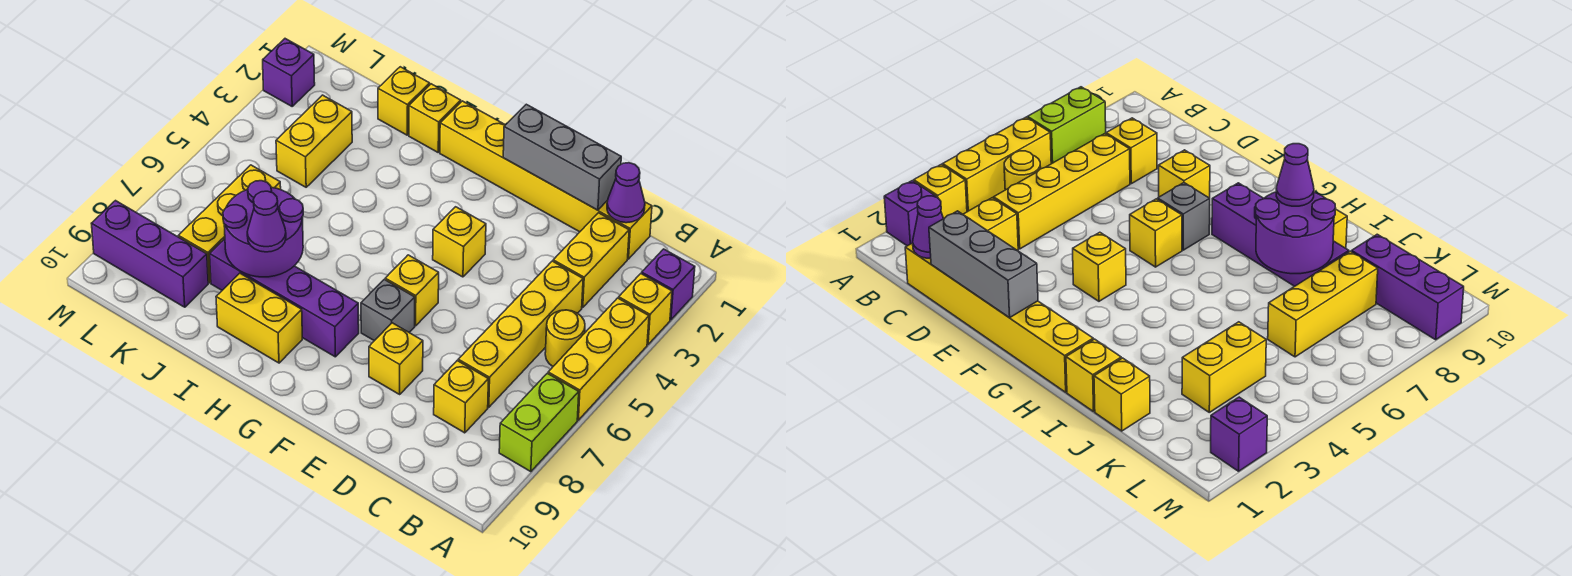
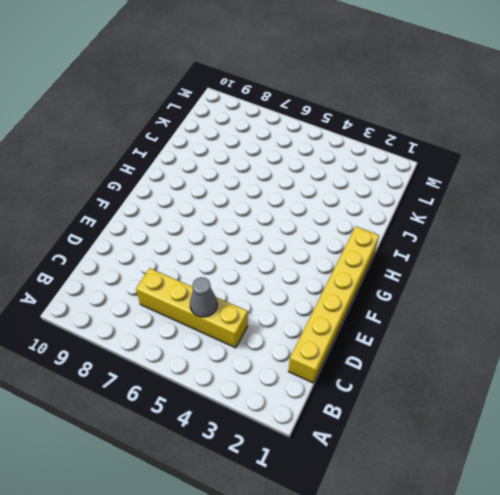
grey 1x1 cone [190,277,217,317] -> none
none -> purple 1x1 brick [642,249,695,320]
none -> yellow 1x1 brick [619,274,672,344]
none -> yellow 1x3 brick [548,298,649,420]

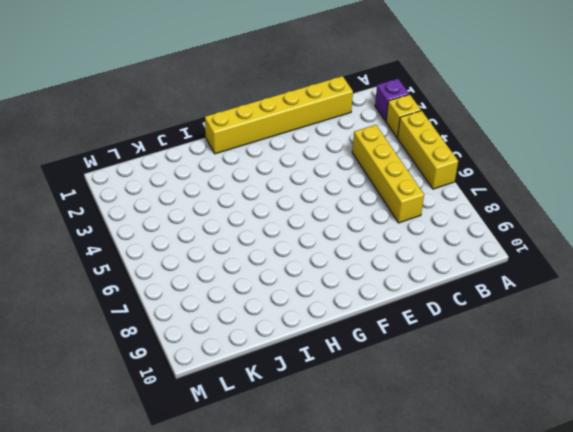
none -> lime 1x2 brick [499,373,579,472]
none -> yellow 1x1 round brick [545,310,585,366]
none -> yellow 1x2 brick [553,213,629,308]

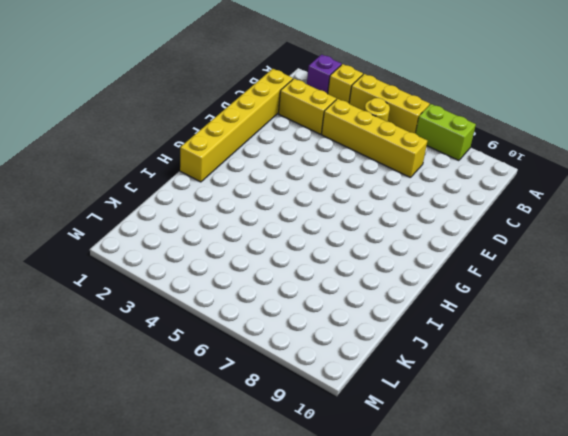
none -> yellow 1x1 brick [434,361,488,433]
none -> yellow 1x1 brick [369,323,423,394]
none -> yellow 1x1 brick [433,207,486,277]

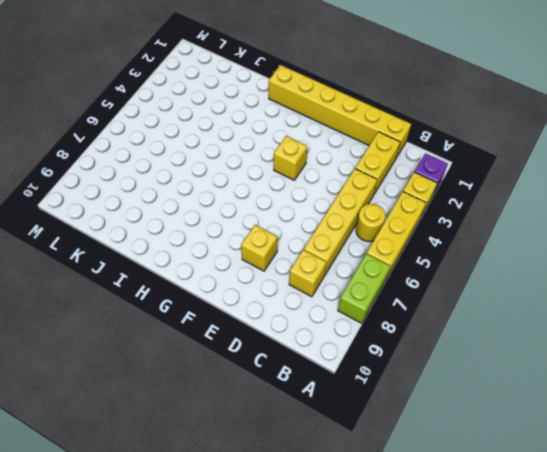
none -> yellow 1x1 brick [385,255,439,326]
none -> grey 1x1 brick [361,280,415,341]
none -> purple 1x4 brick [210,239,359,357]

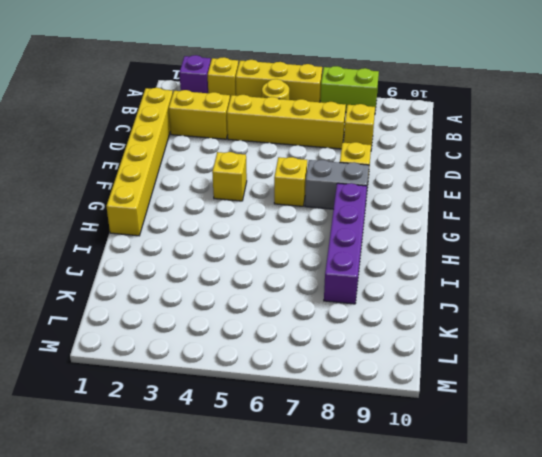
grey 1x2 brick [305,160,369,209] -> grey 1x1 brick [361,280,415,341]
none -> yellow 1x2 brick [216,273,302,363]
none -> yellow 1x1 brick [409,84,461,152]
none -> yellow 1x1 brick [378,67,430,135]

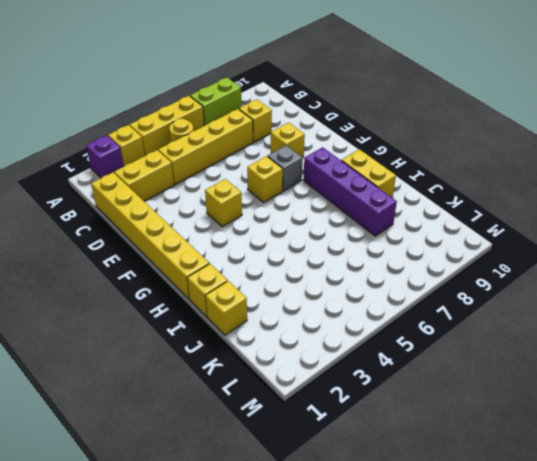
none -> yellow 1x2 brick [276,95,352,187]
none -> yellow 1x3 brick [178,165,281,283]
none -> purple 1x3 brick [91,201,208,307]

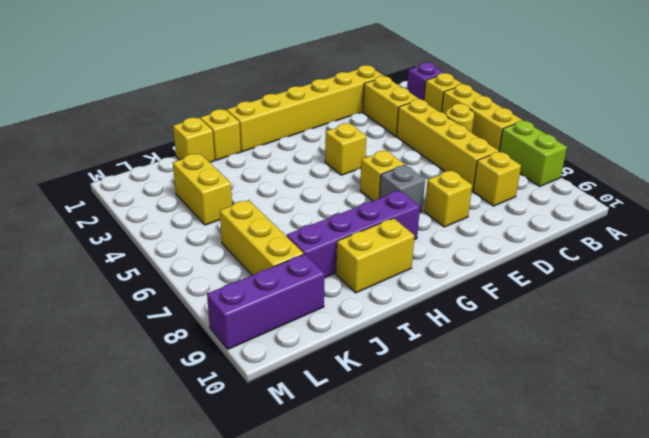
none -> purple 1x1 brick [263,39,315,106]
none -> purple 1x1 cone [607,163,645,223]
none -> grey 1x3 brick [503,104,621,210]

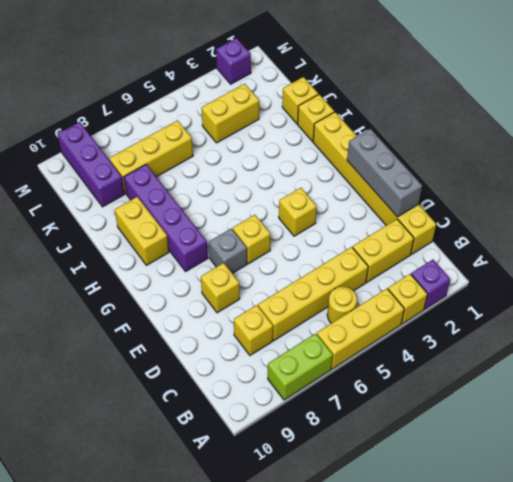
none -> purple 1x1 cone [607,163,645,223]
none -> purple 2x2 round brick [223,181,303,277]
none -> purple 1x1 cone [247,191,286,252]

